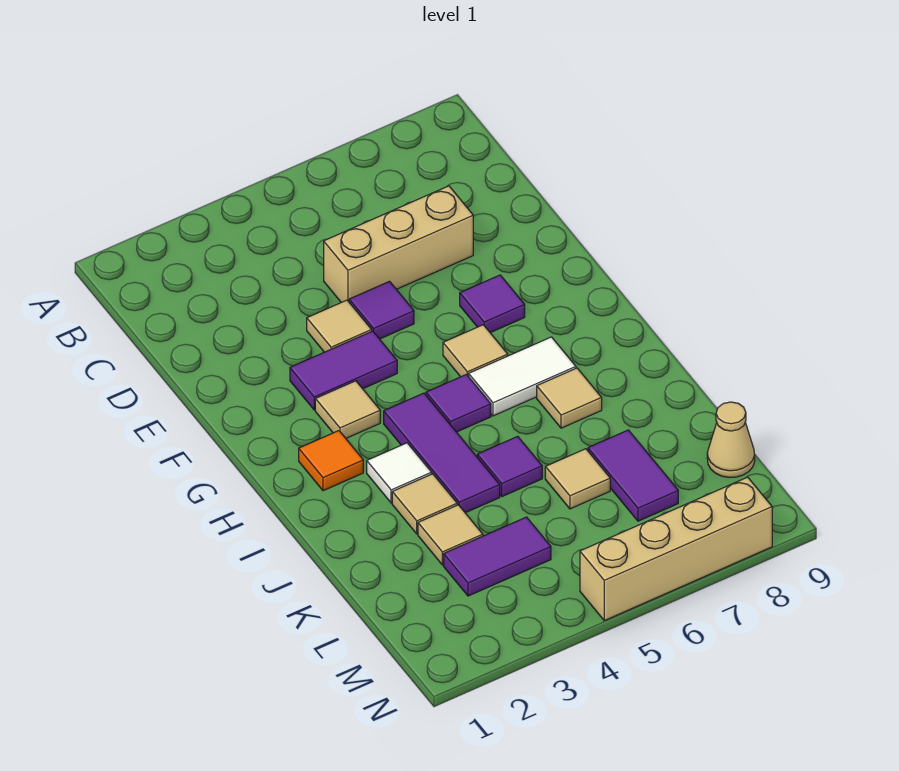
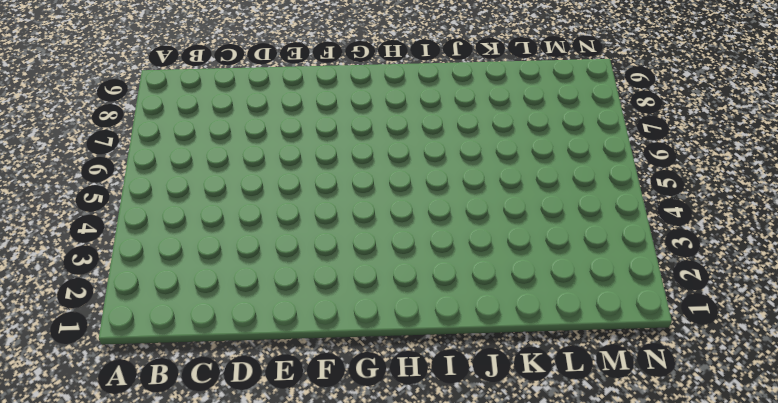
none -> tan 1x3 brick [324,186,473,302]
none -> tan 1x1 tile [307,300,372,352]
none -> purple 1x1 tile [349,281,414,339]

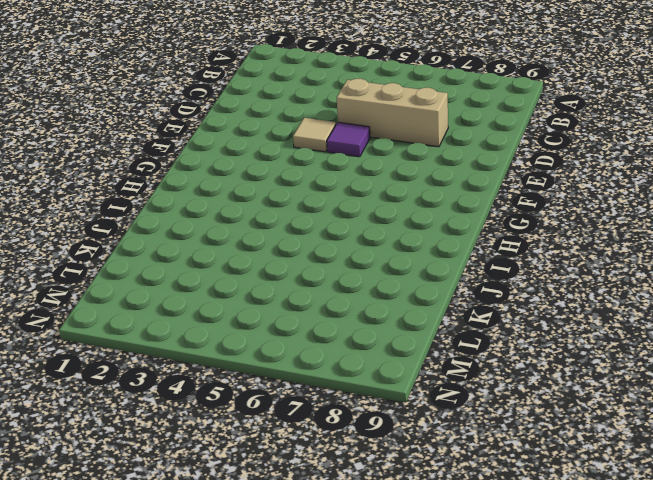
none -> purple 1x2 tile [290,331,397,410]
none -> purple 1x1 tile [460,275,525,333]
none -> tan 1x1 tile [315,381,380,438]

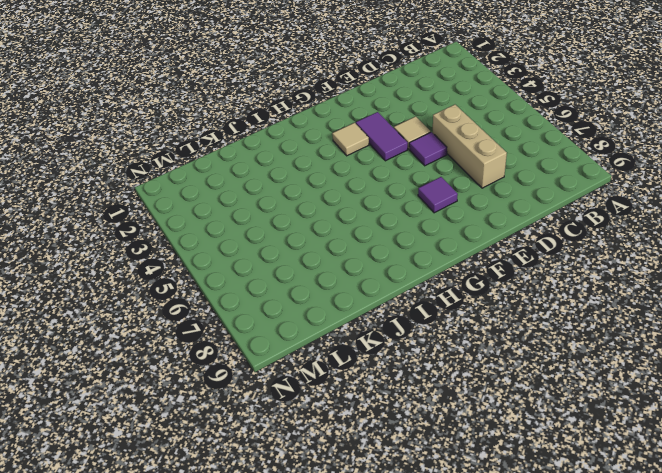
none -> tan 1x1 tile [443,325,508,377]
none -> orange 1x1 tile [299,431,363,491]
none -> purple 1x3 tile [384,393,500,513]

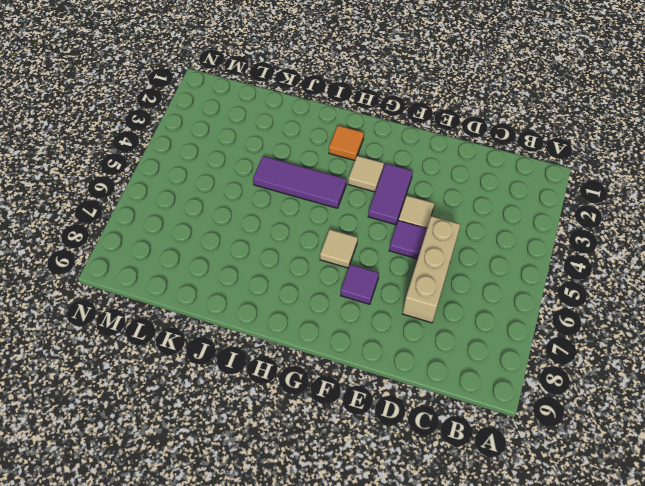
none -> purple 1x1 tile [426,374,491,432]
none -> white 1x2 tile [469,337,576,416]
none -> white 1x1 tile [367,443,432,503]

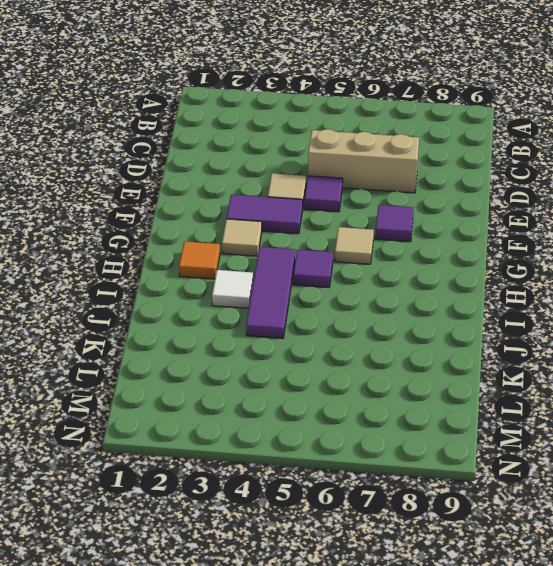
none -> white 1x2 tile [469,337,576,416]
none -> tan 1x1 tile [537,368,602,428]
none -> tan 1x1 tile [392,474,457,534]

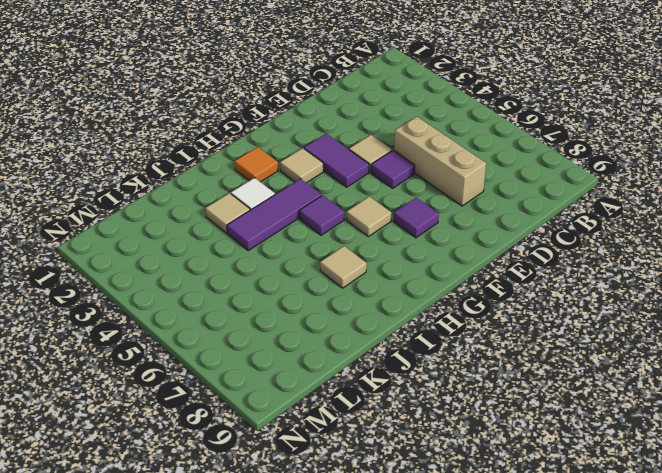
none -> white 1x2 tile [469,337,576,416]
none -> purple 1x1 tile [477,436,542,496]
none -> tan 1x1 tile [418,505,483,565]

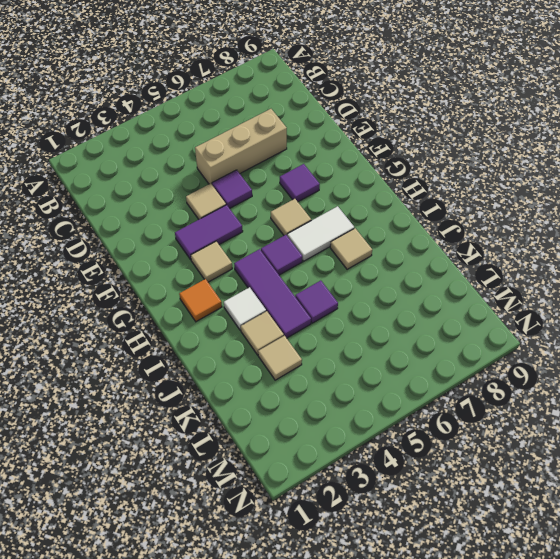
none -> tan 1x1 tile [545,449,610,509]
none -> purple 1x2 tile [588,430,678,521]
none -> purple 1x2 tile [444,517,551,596]

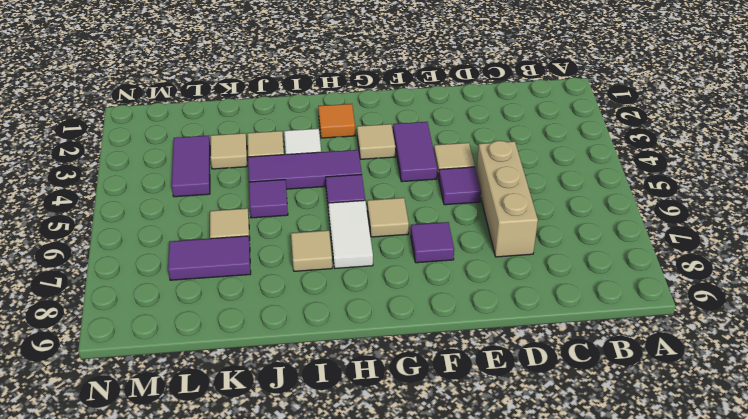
none -> tan 1x1 cone [707,402,755,477]
none -> tan 1x4 brick [580,477,772,621]

